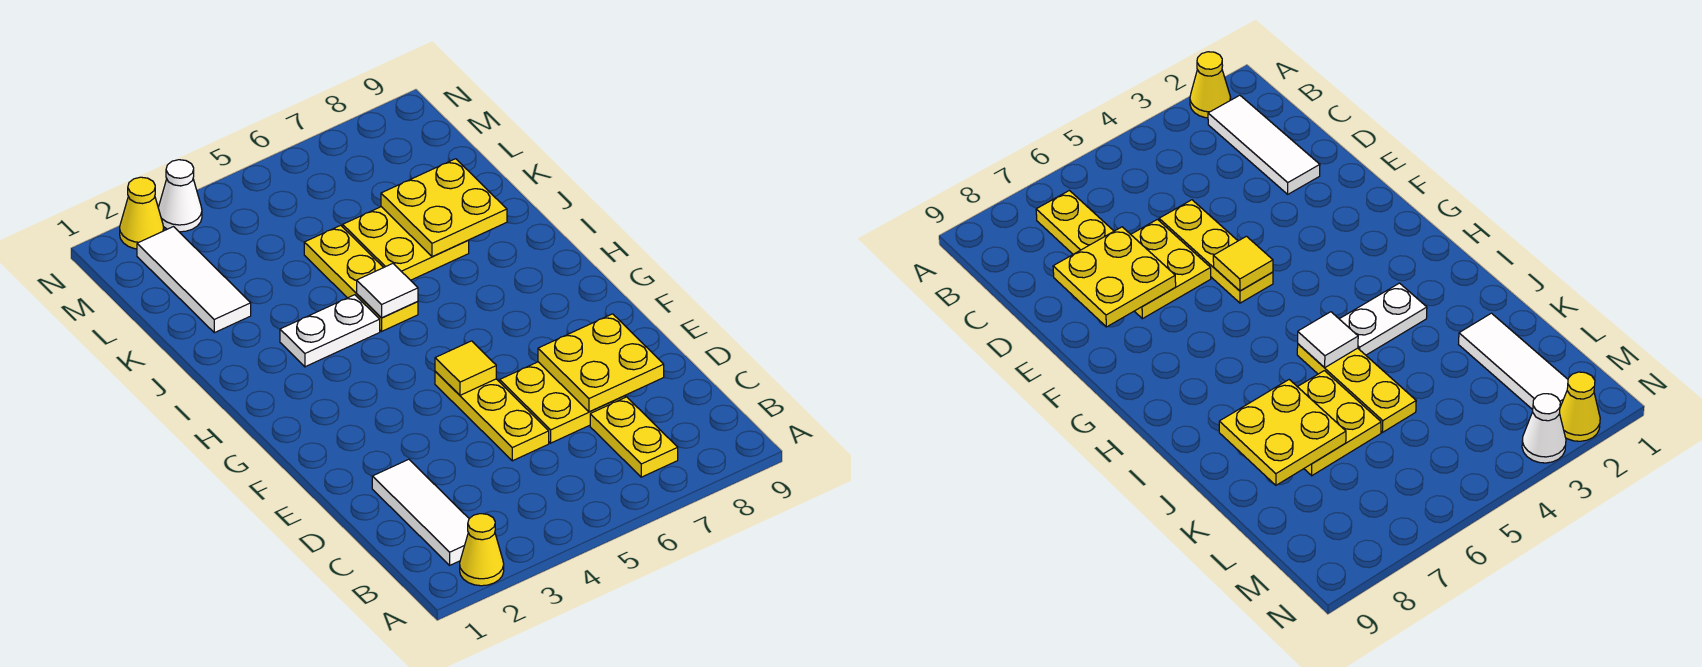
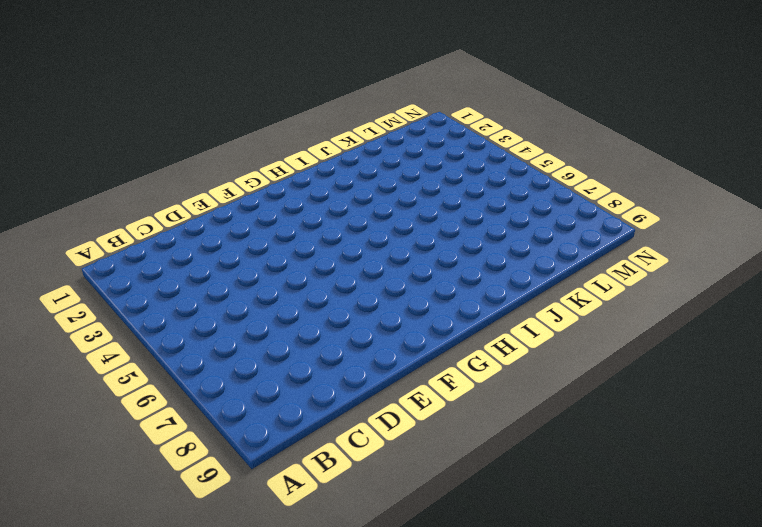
none -> yellow 1x1 cone [460,514,504,586]
none -> white 1x3 tile [372,459,469,565]
none -> yellow 1x2 plate [590,397,678,477]

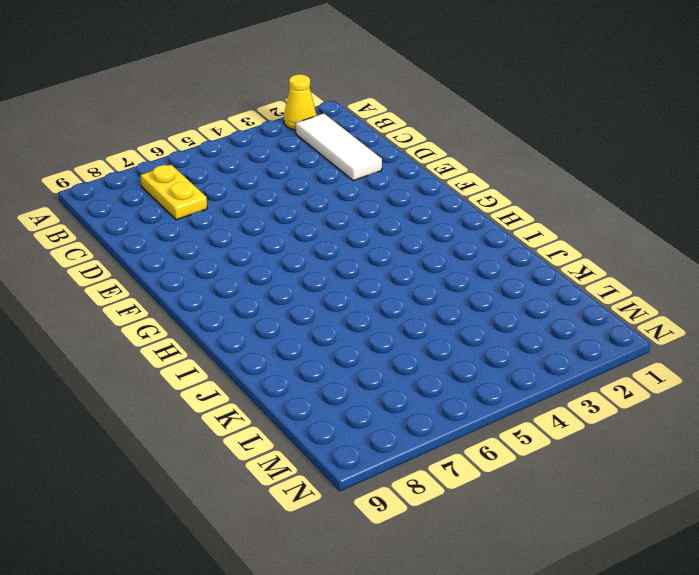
none -> yellow 1x3 plate [435,372,549,461]
none -> yellow 2x2 plate [500,362,625,443]
none -> white 1x2 plate [280,295,380,367]

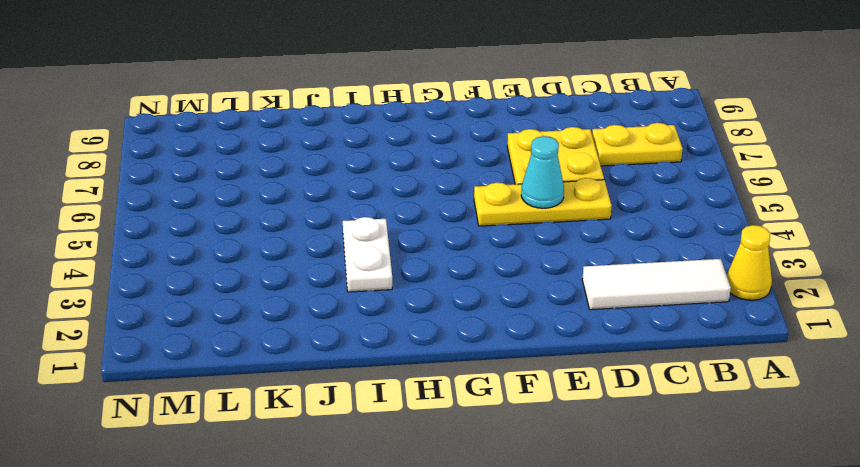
cyan 1x1 cone [521,136,564,208] -> none
none -> yellow 1x3 plate [304,225,418,331]
none -> yellow 2x2 plate [343,207,469,280]
none -> white 1x3 tile [137,227,251,333]

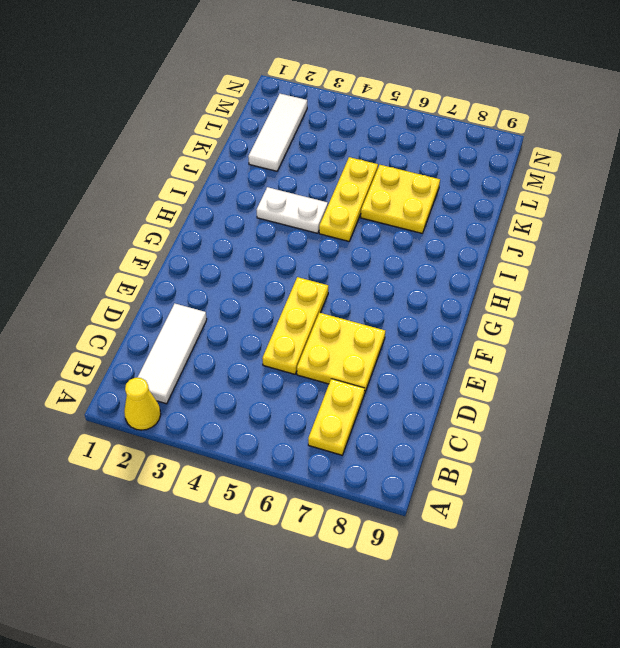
none -> yellow 1x1 cone [120,177,164,249]
none -> white 1x1 cone [158,160,202,232]
none -> yellow 2x2 plate [538,314,664,412]

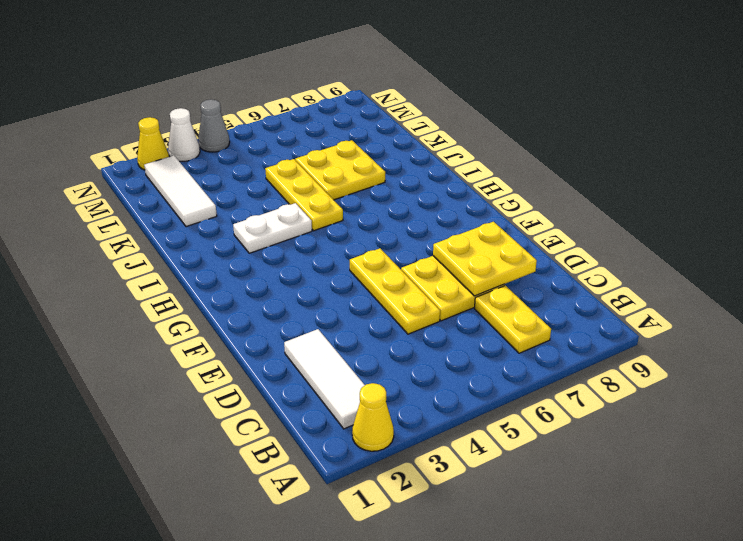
grey 1x1 cone [198,99,230,152] -> none
none -> yellow 1x1 tile [435,341,496,395]
none -> white 1x1 tile [357,264,418,318]
none -> yellow 2x2 plate [381,159,507,257]

